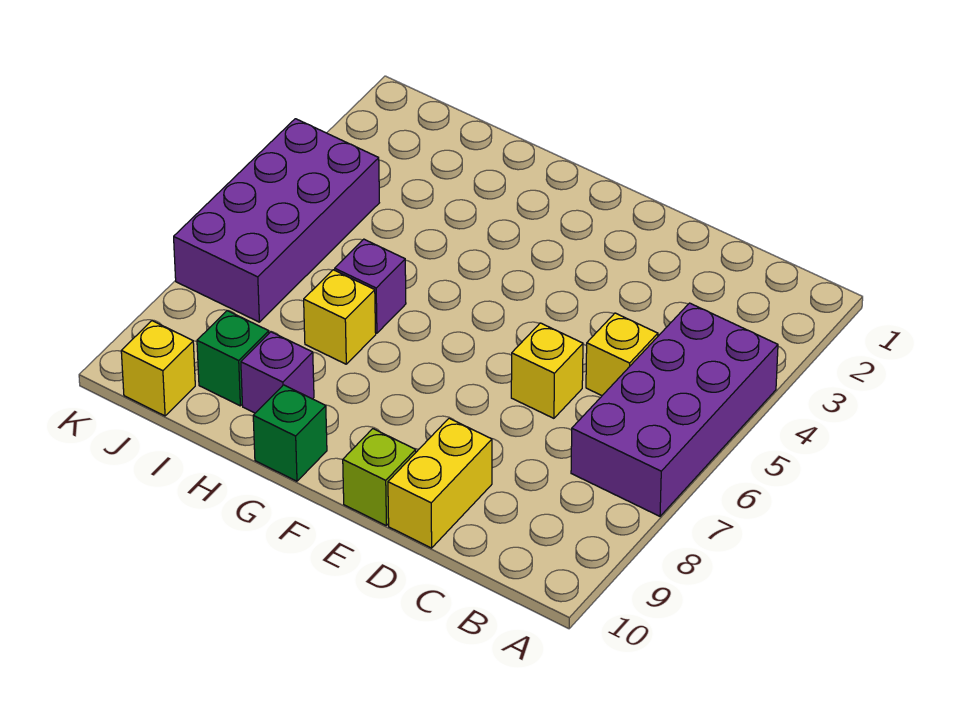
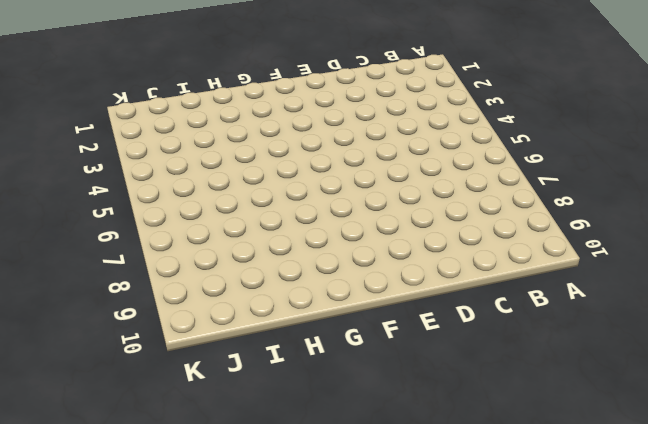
none -> purple 2x4 brick [571,303,778,516]
none -> yellow 1x1 brick [586,313,658,395]
none -> yellow 1x1 brick [511,323,583,418]

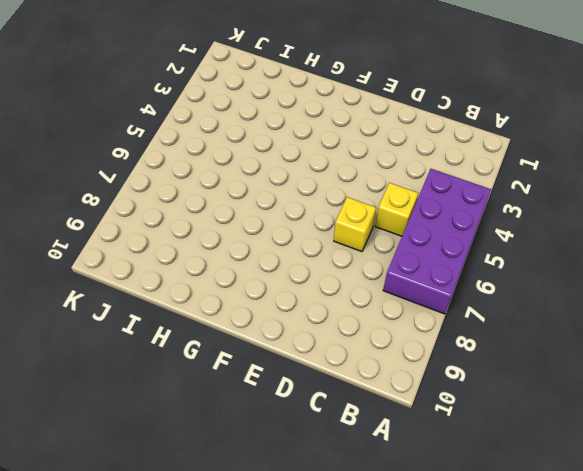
none -> yellow 1x2 brick [388,418,492,548]
none -> lime 1x1 brick [343,429,416,525]
none -> green 1x1 brick [253,385,327,481]

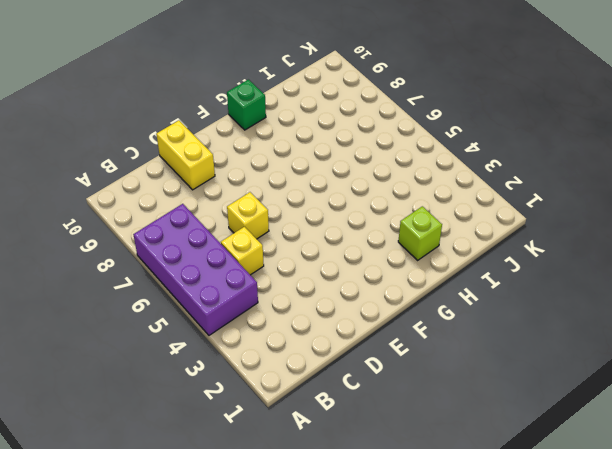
lime 1x1 brick [398,206,442,260] -> lime 1x1 brick moved to [343,429,416,525]
none -> purple 1x1 brick [335,239,406,333]
none -> yellow 1x1 brick [304,270,376,364]
none -> purple 1x1 brick [241,332,314,413]

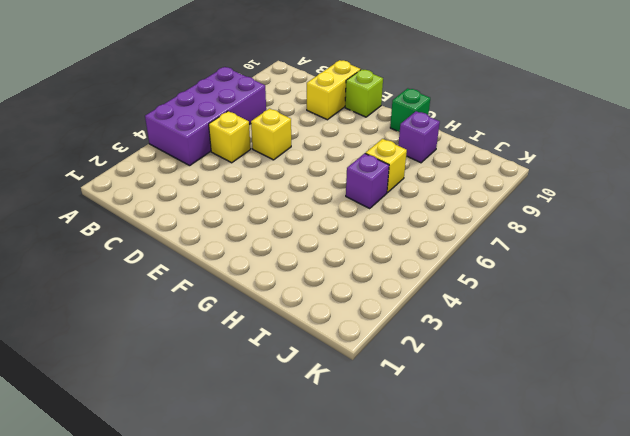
none -> green 1x1 brick [197,311,269,406]
none -> purple 2x4 brick [174,119,379,322]
none -> yellow 1x1 brick [121,321,195,416]

